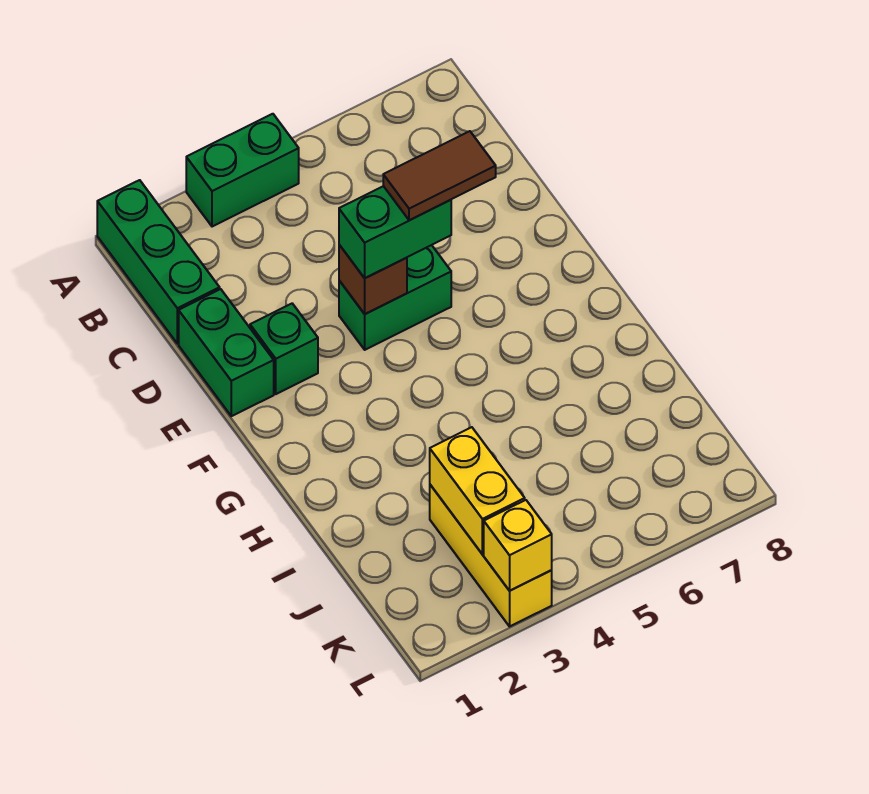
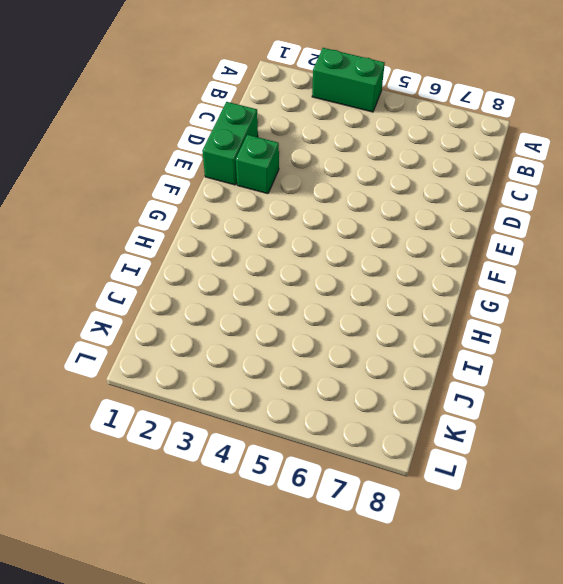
none -> green 1x3 brick [97,180,220,344]
none -> green 1x2 brick [339,245,451,350]

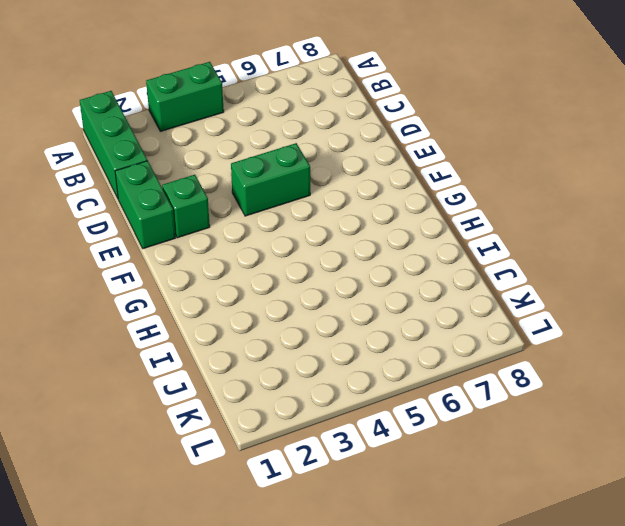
none -> yellow 1x3 brick [430,485,552,626]
none -> brown 1x1 brick [339,245,407,314]

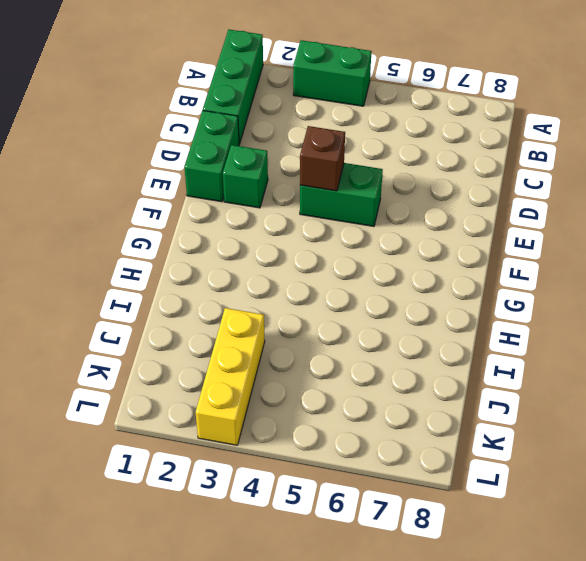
none -> yellow 1x2 brick [430,427,525,554]
none -> yellow 1x1 brick [484,500,552,591]

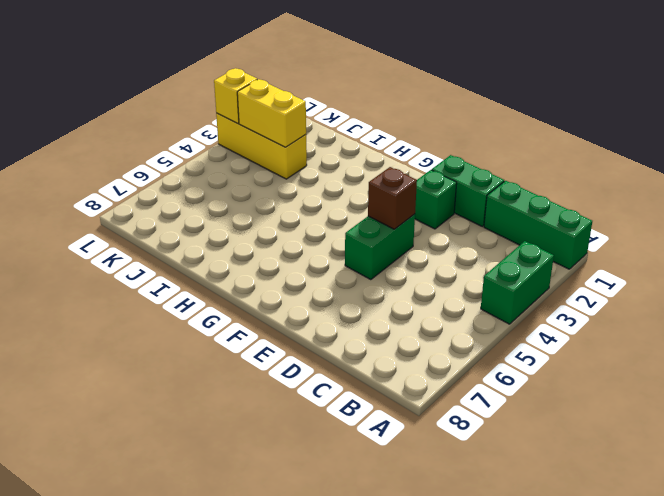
none -> green 1x2 brick [339,186,451,278]
none -> brown 1x2 tile [383,131,496,220]

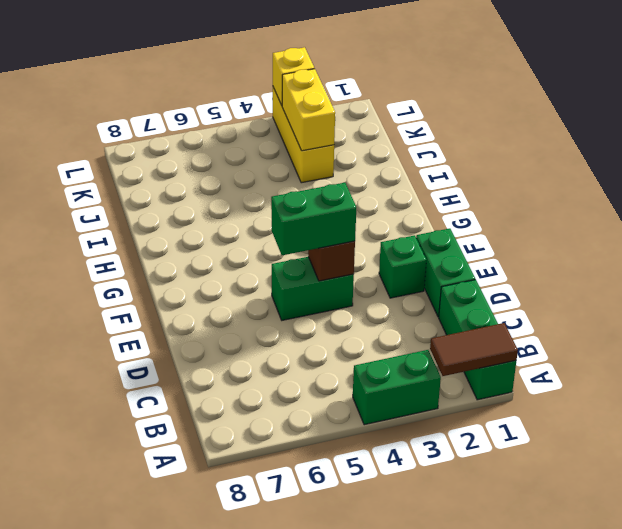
brown 1x2 tile [430,323,518,376] -> brown 1x2 tile moved to [383,131,496,220]

